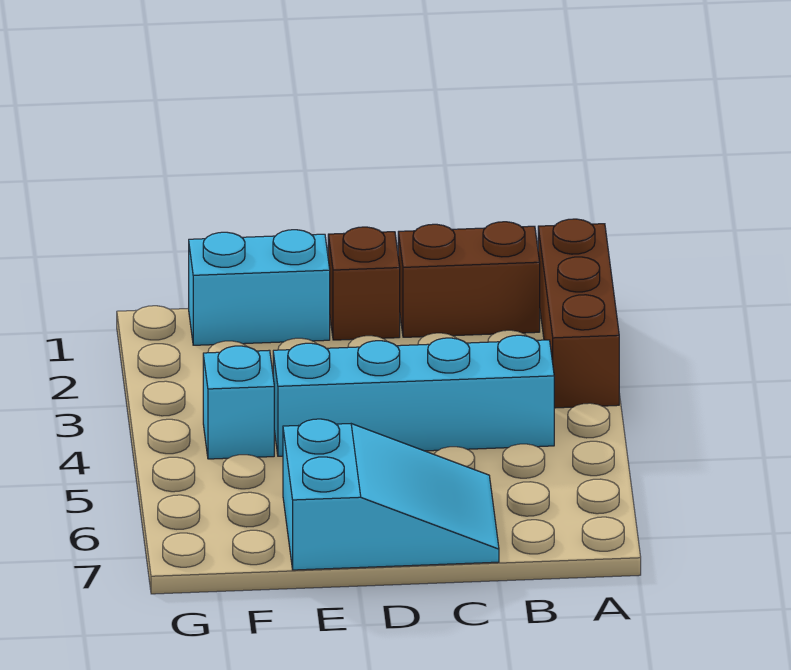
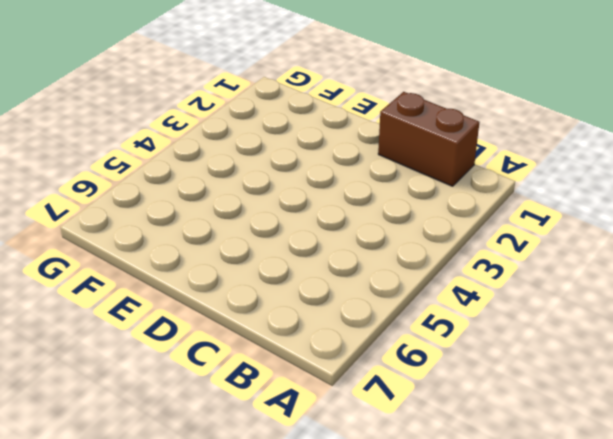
none -> brown 1x3 brick [538,219,619,408]
none -> cyan 1x4 brick [273,335,554,456]

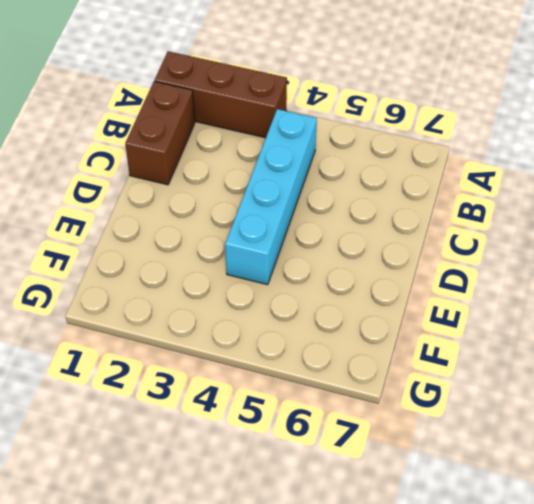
none -> cyan 2x3 slope [283,419,499,570]
none -> brown 1x1 brick [328,227,400,340]

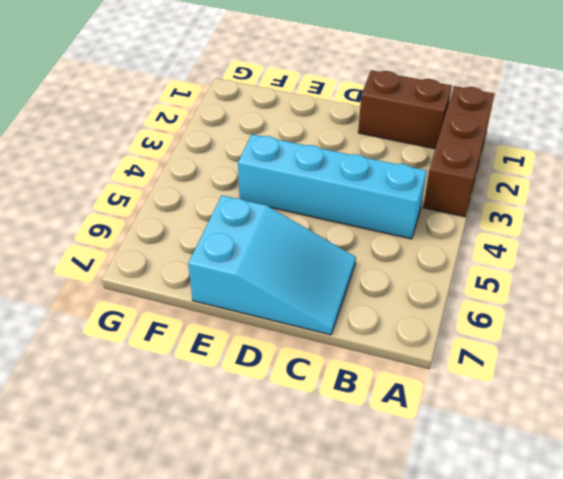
none -> brown 1x1 brick [328,227,400,340]
none -> cyan 1x2 brick [189,230,330,345]

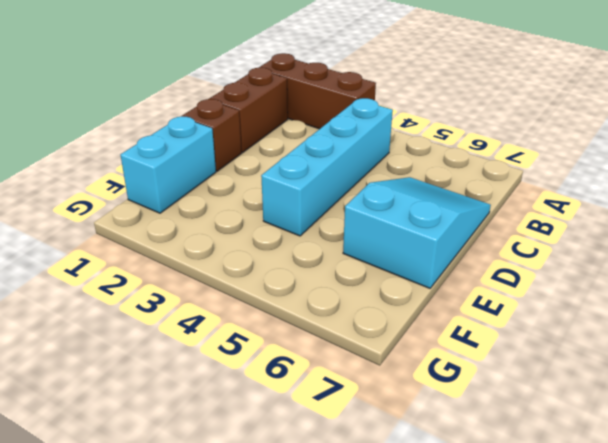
none -> cyan 1x1 brick [203,346,274,459]

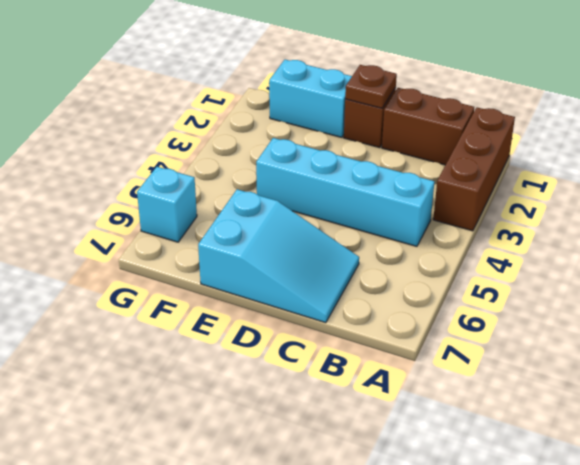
brown 1x1 plate [345,65,397,108] -> none
cyan 1x1 brick [137,167,197,242] -> cyan 1x1 brick moved to [203,346,274,459]

